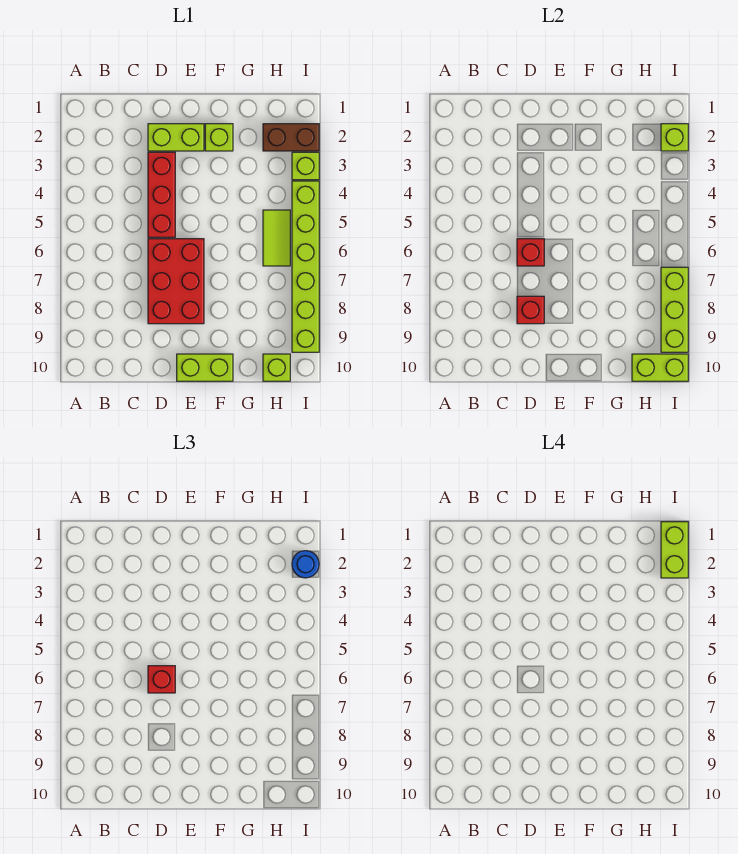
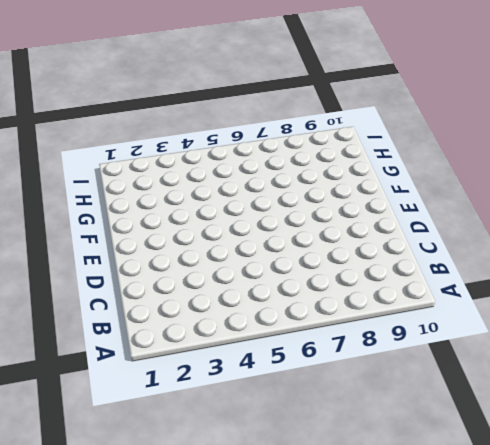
none -> lime 1x2 brick [148,124,204,151]
none -> red 1x3 brick [148,152,175,237]
none -> red 2x3 brick [148,239,204,324]

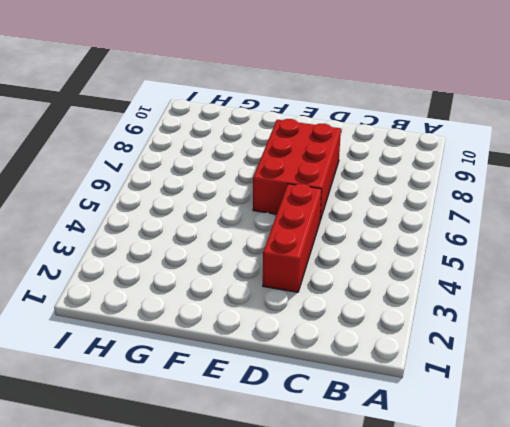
none -> lime 1x2 brick [148,124,204,151]
none -> lime 1x2 brick [177,354,233,381]
none -> lime 1x1 brick [205,124,233,151]

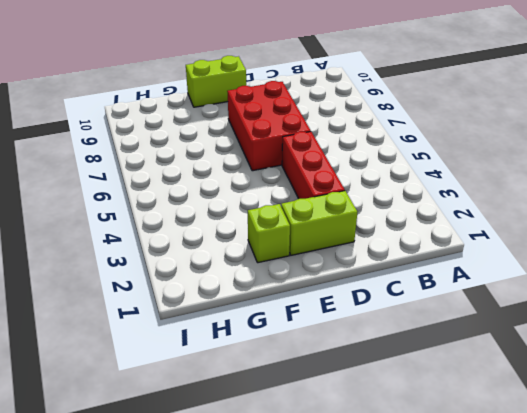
none -> brown 1x2 brick [263,124,319,151]
none -> lime 1x2 tile [263,210,290,266]
none -> lime 1x1 brick [263,354,290,381]

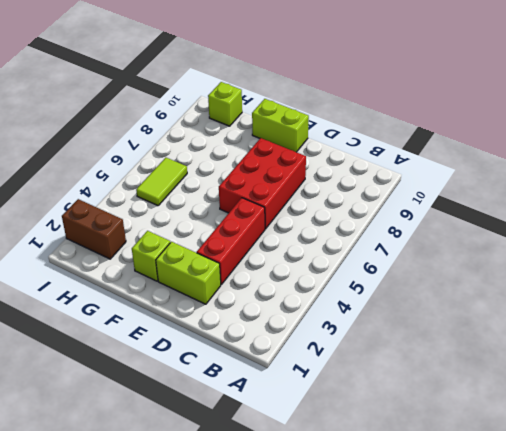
none -> lime 1x1 brick [292,152,319,180]
none -> lime 1x6 brick [292,181,319,352]
none -> red 1x1 brick [517,239,544,266]

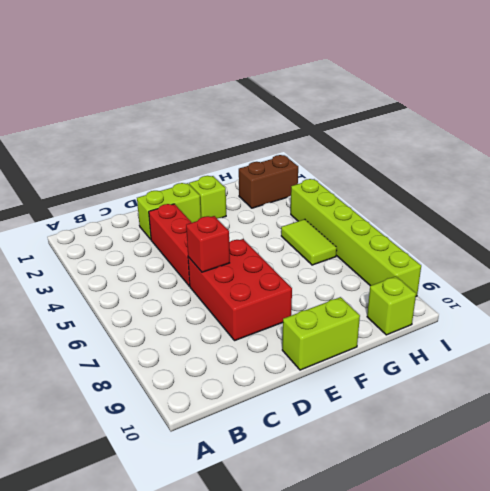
none -> lime 1x1 brick [292,152,319,180]
none -> red 1x1 brick [517,296,544,324]
none -> lime 1x2 brick [632,354,688,381]

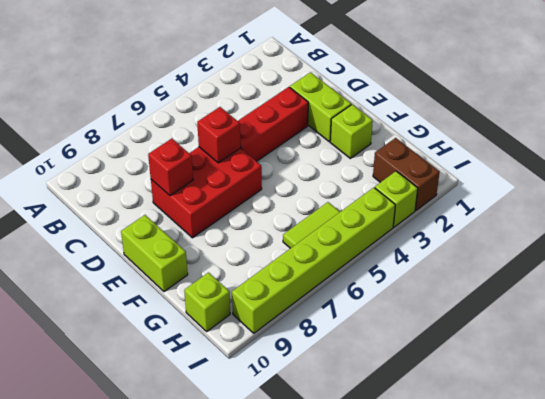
none -> lime 1x2 brick [632,354,688,381]
none -> lime 1x1 brick [661,124,688,151]
none -> lime 1x3 brick [661,267,688,352]

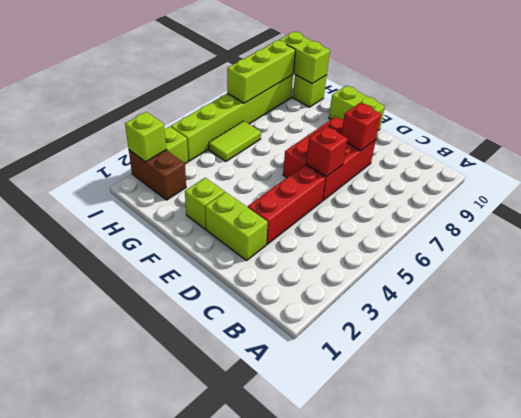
none -> red 1x1 brick [148,666,175,693]
none -> blue 1x1 round brick [292,551,319,578]
none -> lime 1x2 brick [661,522,688,578]

